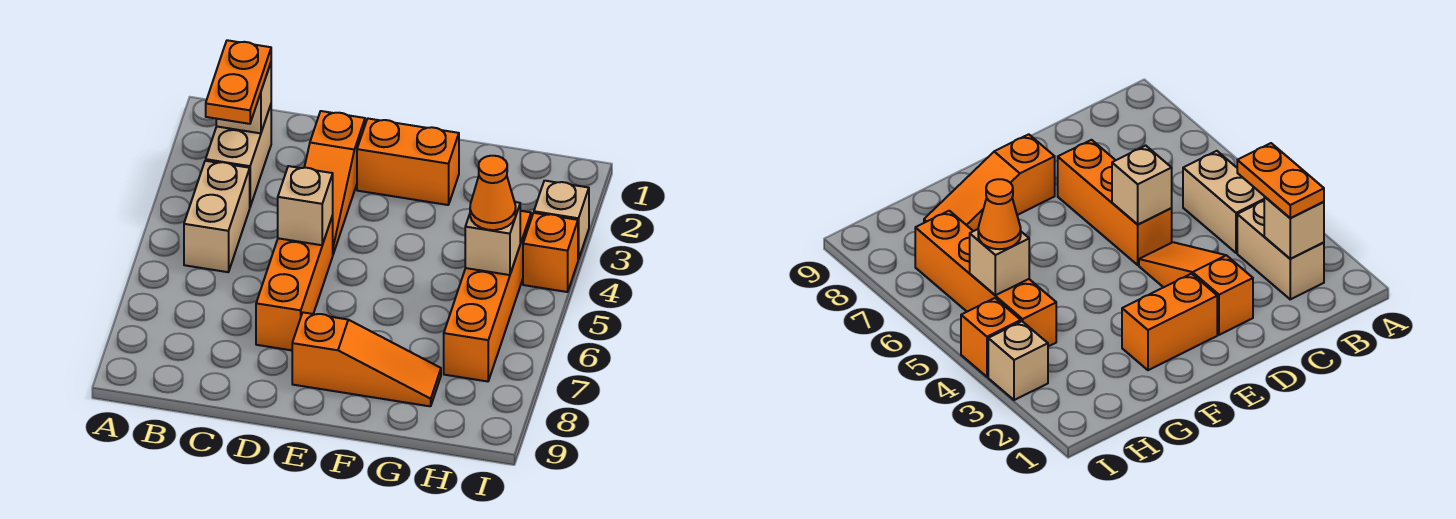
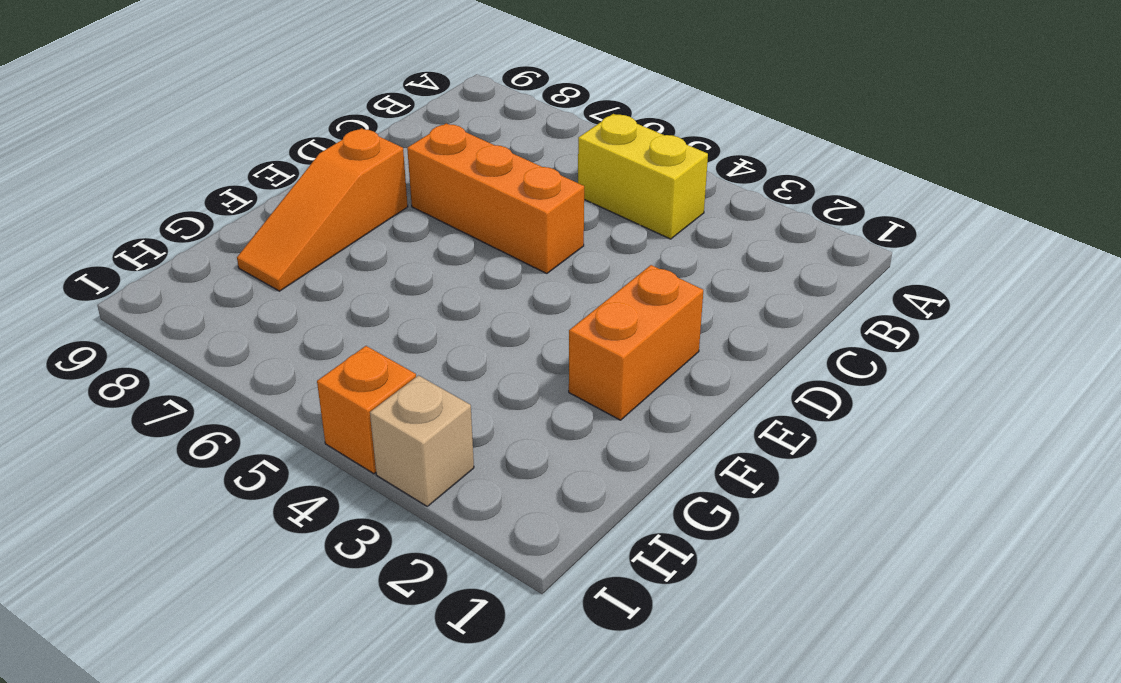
yellow 1x2 brick [578,114,708,239] -> tan 1x2 brick [184,161,250,272]
none -> tan 1x2 brick [206,105,271,206]
none -> orange 1x3 slope [304,111,365,254]
none -> orange 1x4 brick [444,211,531,381]

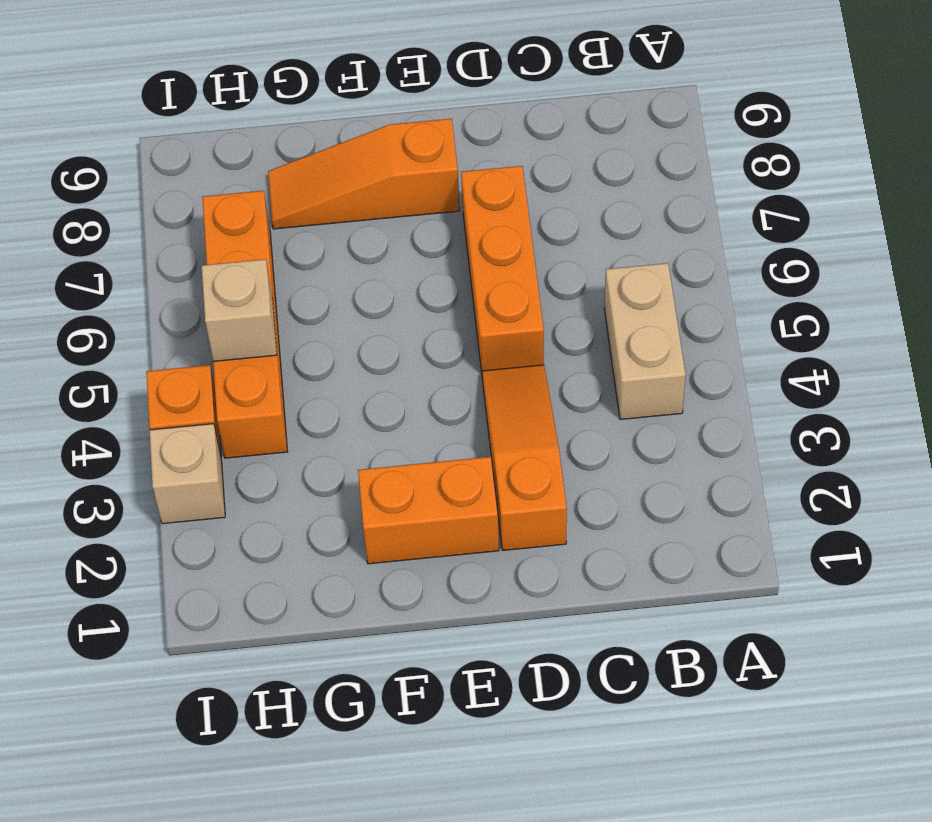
none -> tan 1x2 brick [206,105,271,206]
none -> tan 1x1 brick [216,63,271,133]
none -> tan 1x1 brick [278,166,333,245]

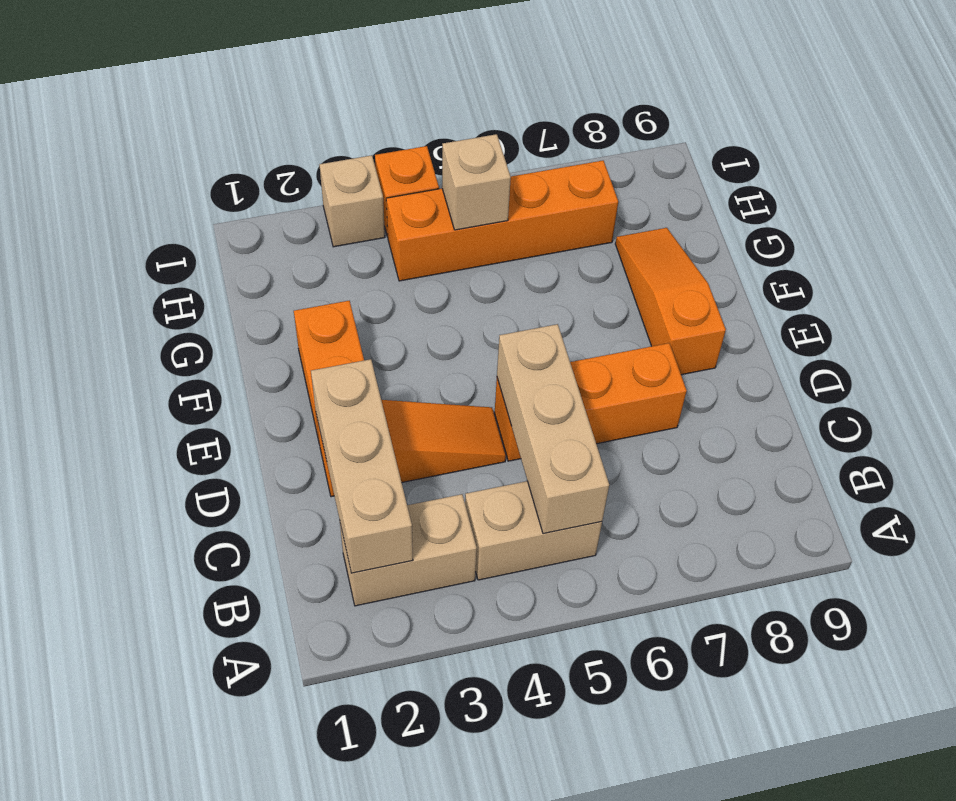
tan 1x3 brick [311,359,413,573] -> tan 1x1 brick [216,63,271,133]
tan 1x3 brick [497,324,609,534] -> tan 1x1 brick [278,166,333,245]
none -> orange 1x2 plate [206,40,271,124]
none -> orange 1x1 cone [470,156,516,230]

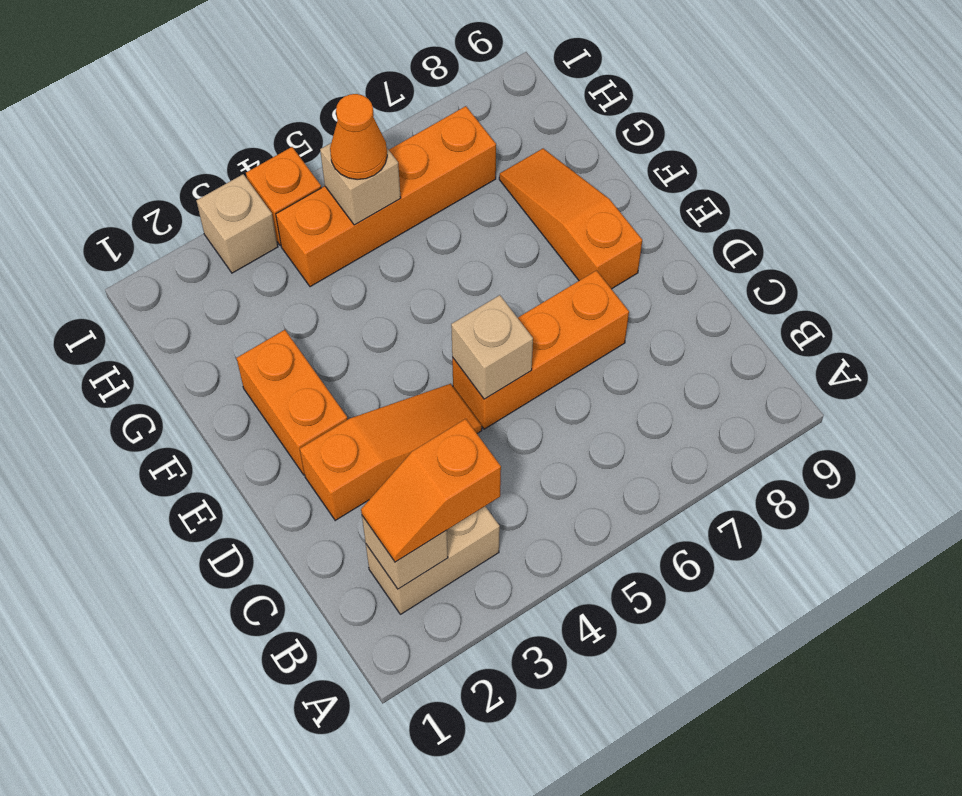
orange 1x2 slope [361,419,501,562] -> orange 1x2 plate [206,40,271,124]
none -> tan 1x2 brick [184,161,250,272]

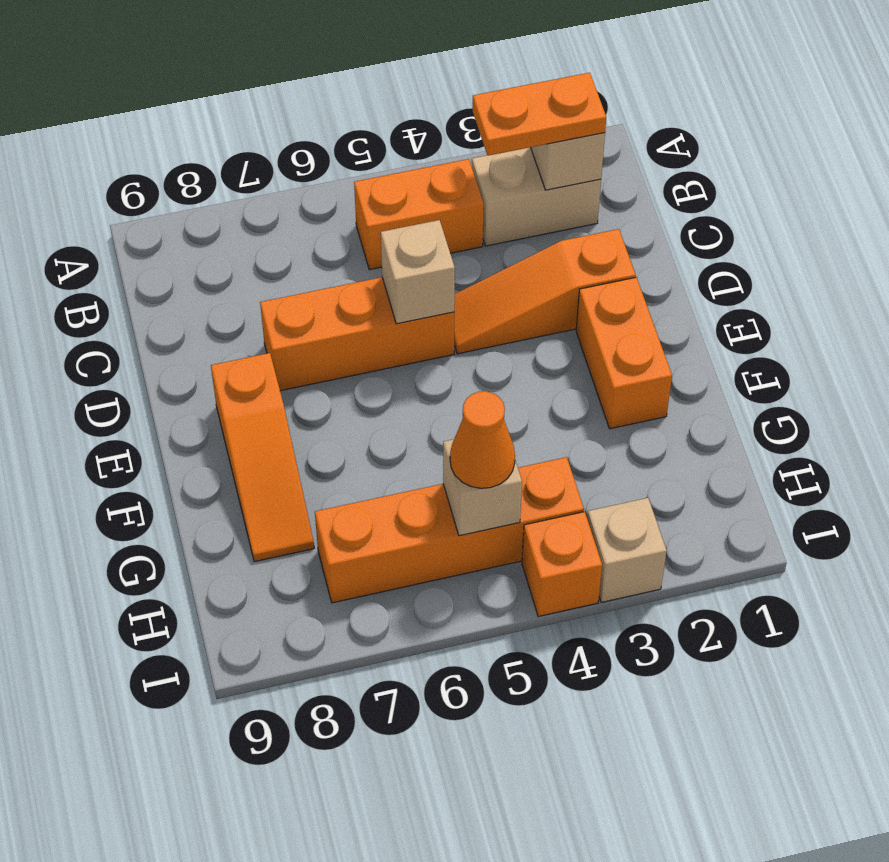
orange 1x2 brick [354,159,484,270] -> tan 1x2 brick [184,161,250,272]

